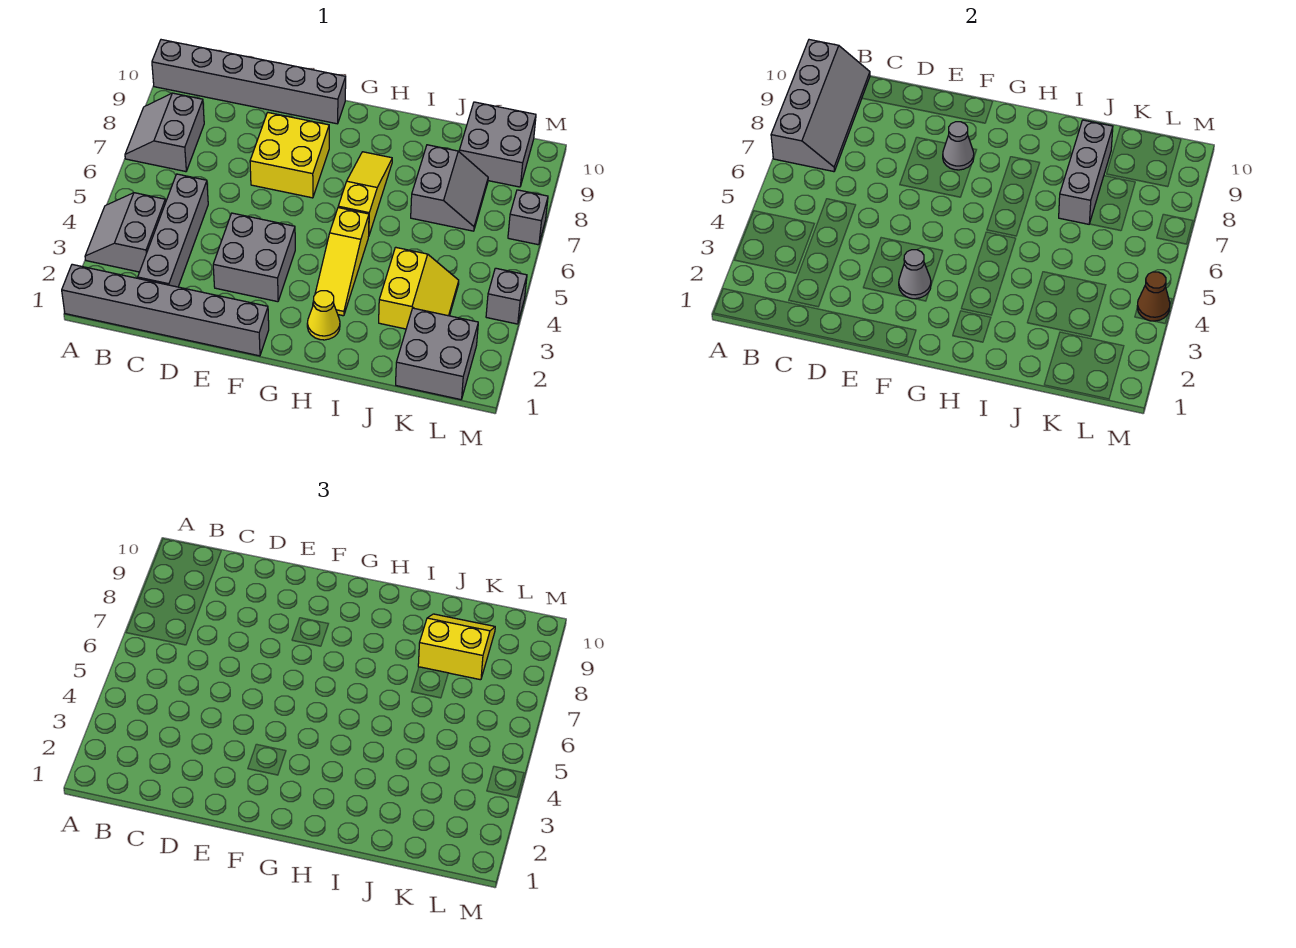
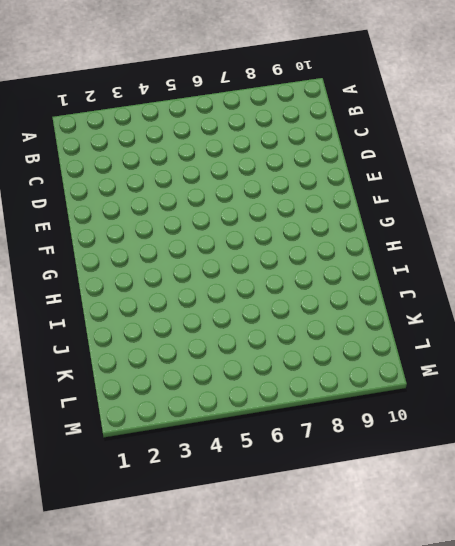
none -> grey 1x6 brick [62,264,269,356]
none -> grey 2x2 slope [85,193,166,272]
none -> grey 2x2 slope [125,93,204,172]

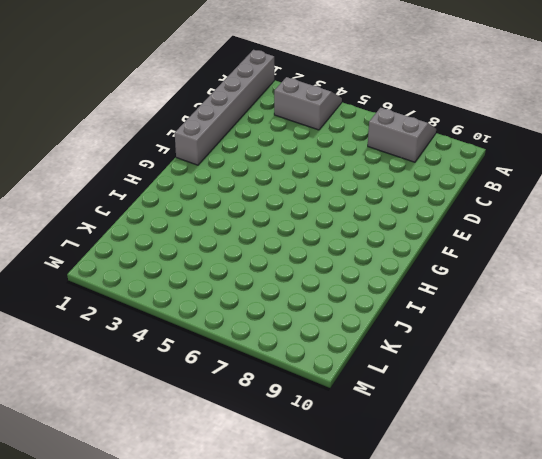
none -> grey 1x6 brick [152,40,346,124]
none -> grey 1x4 brick [138,174,208,287]
none -> grey 2x2 brick [213,213,295,302]

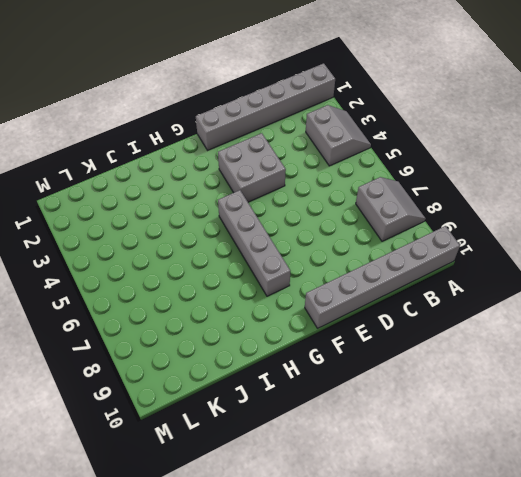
grey 1x4 brick [218,190,290,296] -> grey 1x4 brick moved to [138,174,208,287]
none -> yellow 2x2 brick [250,113,329,198]
none -> yellow 1x1 cone [307,291,340,340]
none -> yellow 1x3 slope [313,208,369,316]

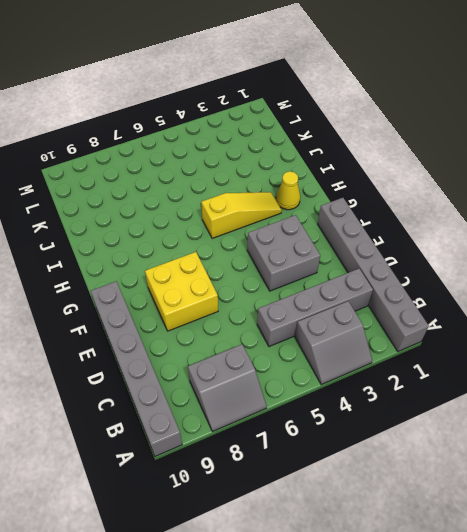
none -> yellow 1x3 slope [338,152,392,235]
none -> yellow 2x2 slope [379,247,459,329]
none -> grey 2x2 slope [411,145,488,231]

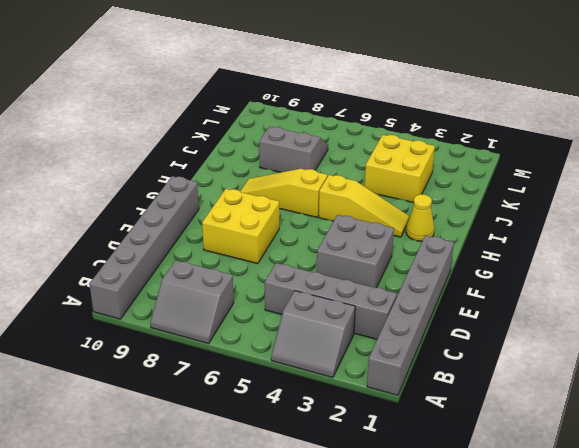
yellow 2x2 brick [365,135,435,203] -> yellow 2x2 slope [379,247,459,329]
none -> grey 2x2 brick [396,308,478,400]
none -> grey 2x2 brick [459,102,536,187]
none -> grey 1x1 brick [486,268,527,324]

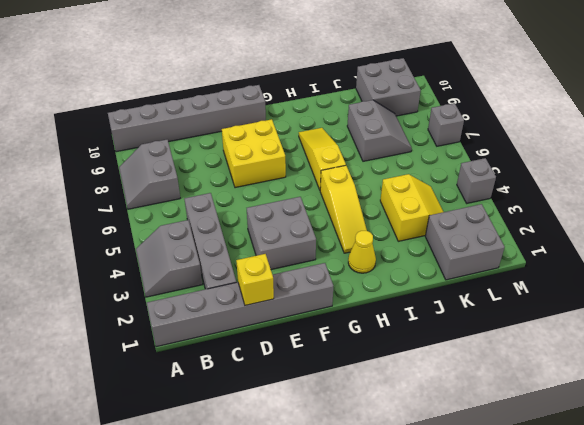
yellow 1x1 brick [236,254,274,305] -> none
none -> grey 2x4 slope [771,40,870,172]
none -> grey 1x1 cone [899,250,931,299]
none -> grey 1x1 cone [943,122,974,170]

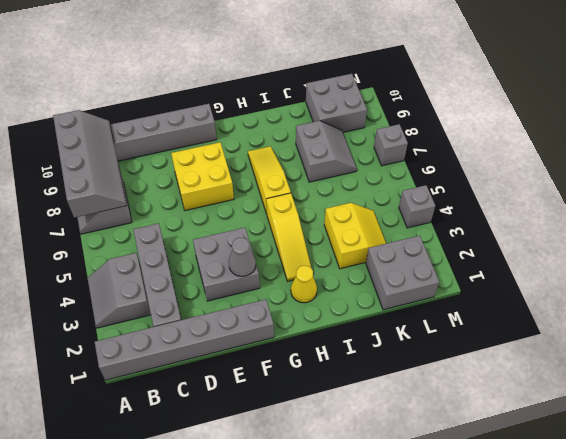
none -> grey 1x1 cone [943,122,974,170]
none -> grey 1x3 brick [1059,120,1113,224]
none -> brown 1x1 cone [1137,272,1170,321]

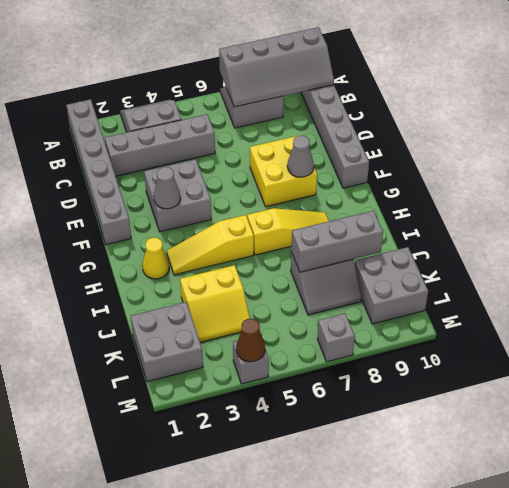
none -> yellow 2x2 slope [418,614,495,680]

